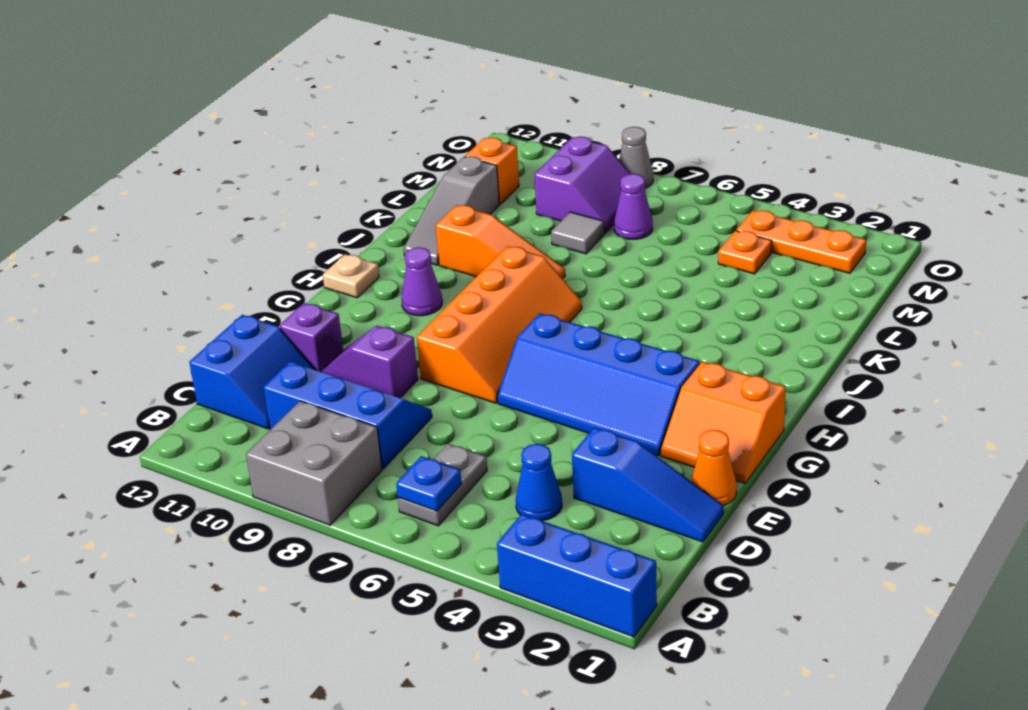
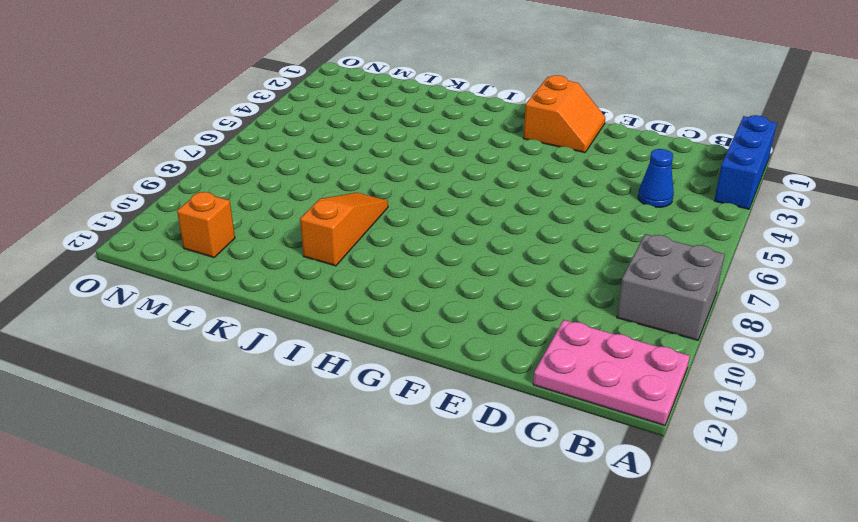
pink 2x3 plate [533,320,690,426] -> blue 2x2 slope [189,315,317,429]
none -> grey 1x2 plate [398,444,487,526]
none -> blue 2x3 slope [264,362,432,469]
none -> blue 1x3 slope [572,427,724,542]

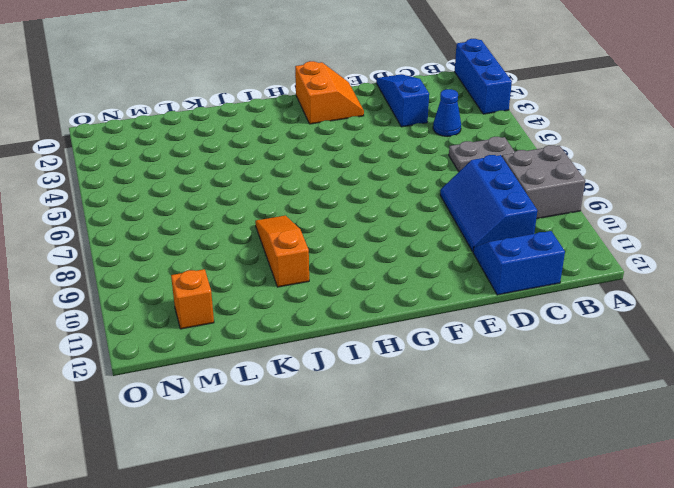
none -> orange 1x1 cone [691,430,737,506]
none -> purple 1x2 slope [321,326,418,398]
none -> purple 1x1 brick [280,303,343,372]

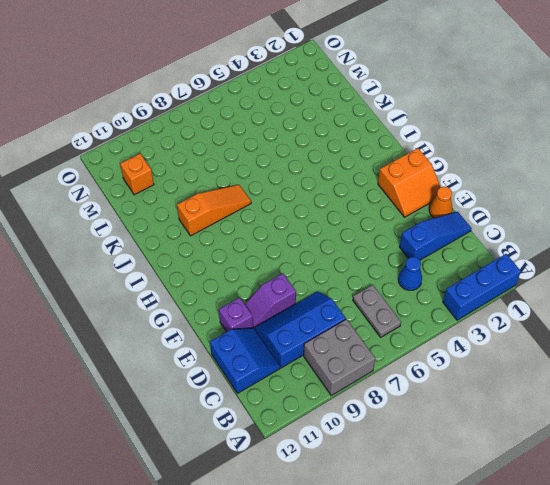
none -> blue 2x4 slope [497,313,700,456]
none -> orange 2x4 slope [417,246,582,403]
none -> purple 1x1 cone [402,247,442,316]

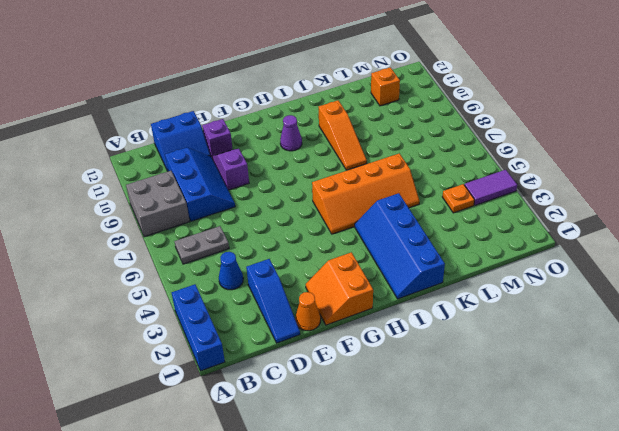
orange 2x4 slope [312,153,420,234] -> orange 2x4 slope moved to [417,246,582,403]
blue 2x4 slope [355,193,445,299] -> blue 2x4 slope moved to [497,313,700,456]
purple 1x2 tile [464,170,517,205] -> orange 1x3 plate [736,210,866,273]
none -> tan 1x1 plate [323,254,379,298]
none -> grey 1x3 slope [404,156,499,265]
none -> grey 1x1 tile [551,212,605,254]

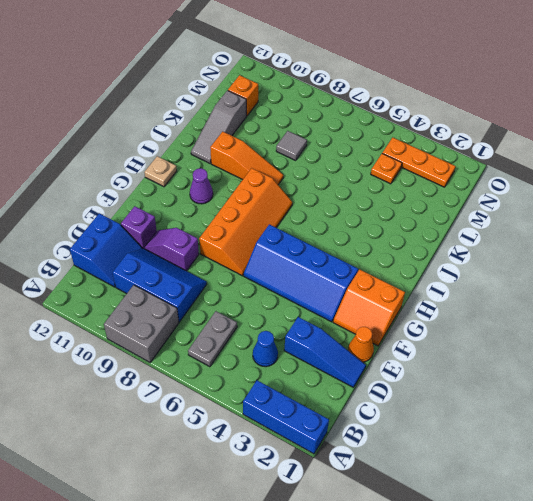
none -> purple 1x1 cone [614,174,653,239]
none -> purple 2x2 slope [534,137,630,233]
none -> grey 1x1 cone [619,127,653,188]

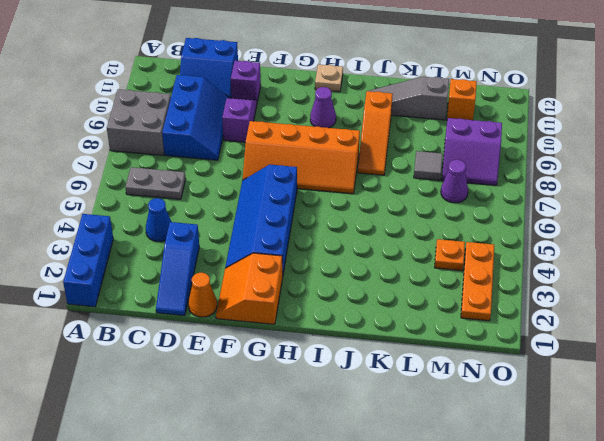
none -> grey 1x1 cone [619,127,653,188]
none -> blue 1x1 plate [396,456,461,511]

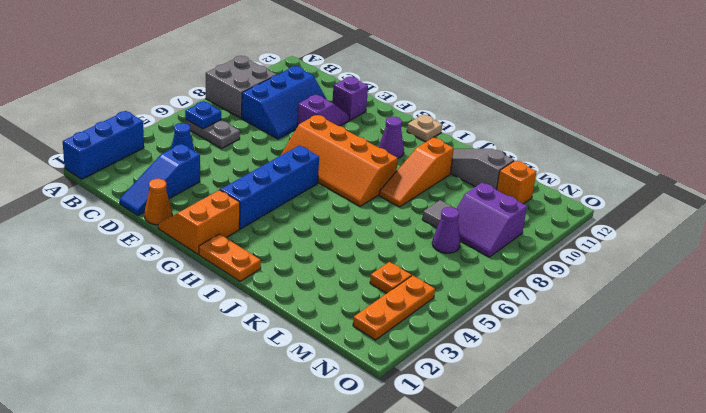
orange 1x2 plate [199,234,261,281] -> none
none -> blue 2x2 slope [189,315,317,429]
none -> grey 1x1 cone [619,127,653,188]

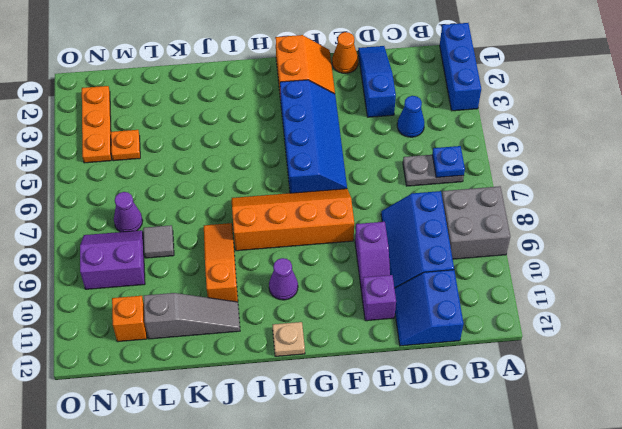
blue 2x2 slope [394,270,464,346] -> blue 2x2 slope turned to [189,315,317,429]
none -> grey 1x1 cone [619,127,653,188]

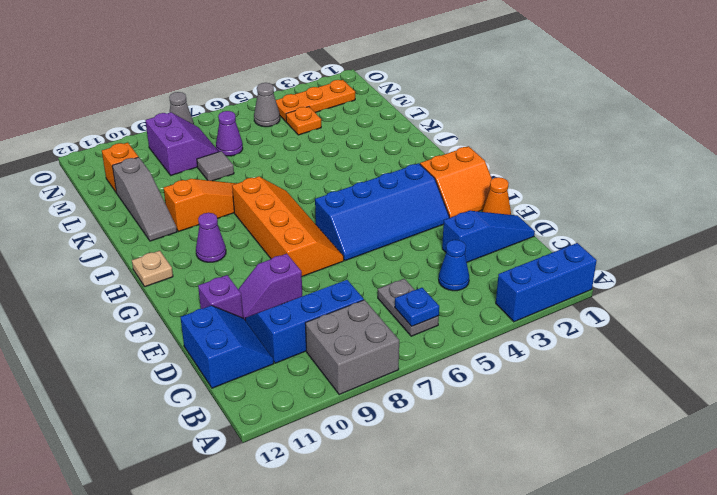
grey 1x1 cone [254,83,280,127] -> none

